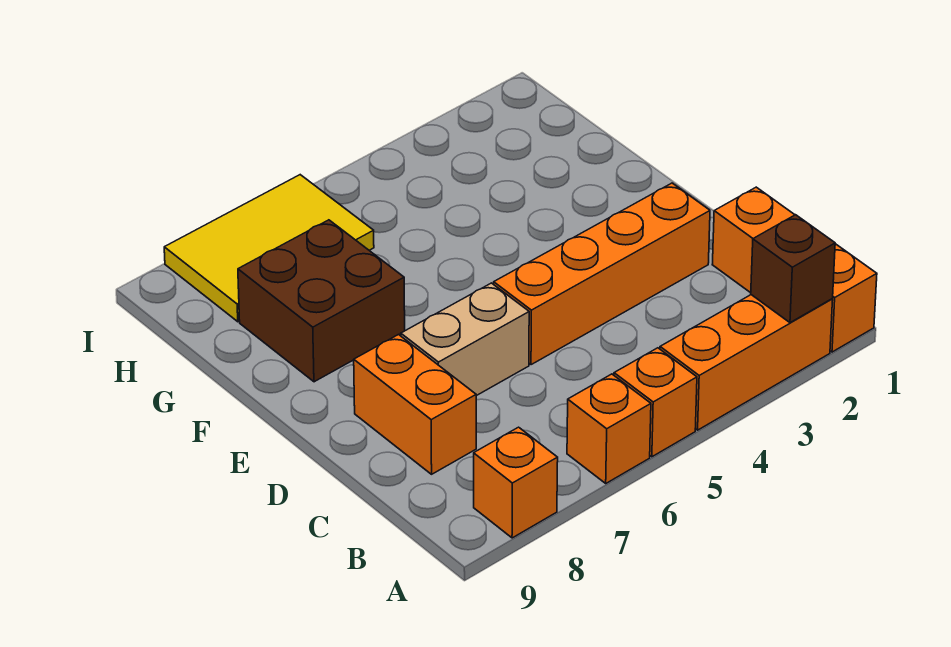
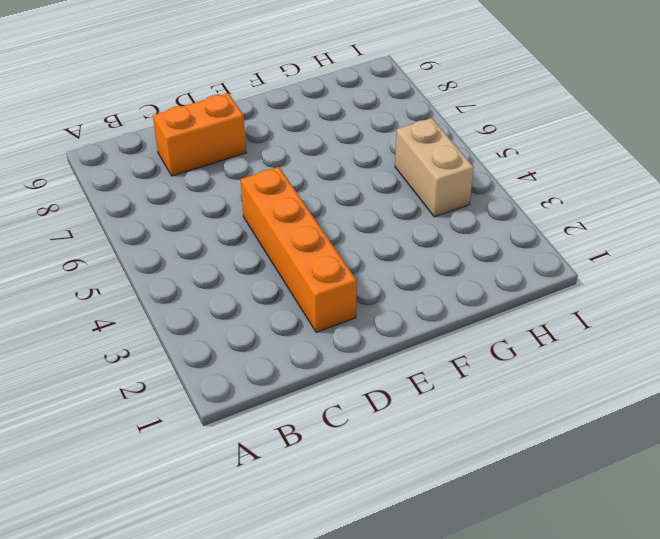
tan 1x2 brick [395,118,474,217] -> tan 1x2 brick moved to [401,283,529,396]
none -> orange 1x3 brick [712,187,877,352]
none -> orange 1x3 brick [660,295,833,430]

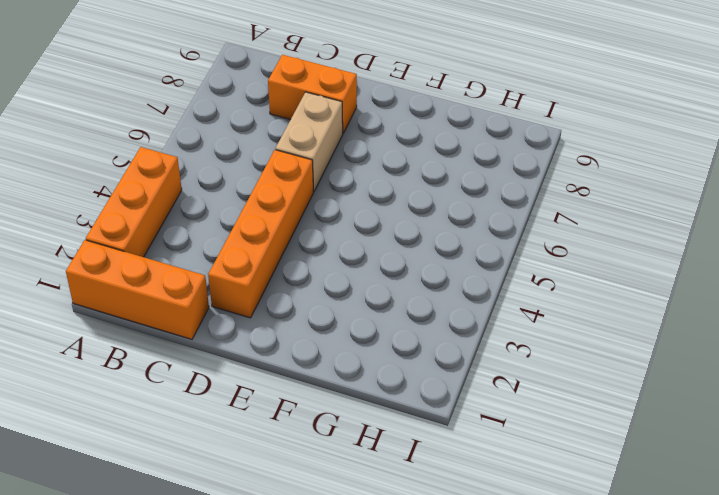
none -> orange 1x1 brick [614,348,697,457]
none -> orange 1x1 brick [567,374,651,483]

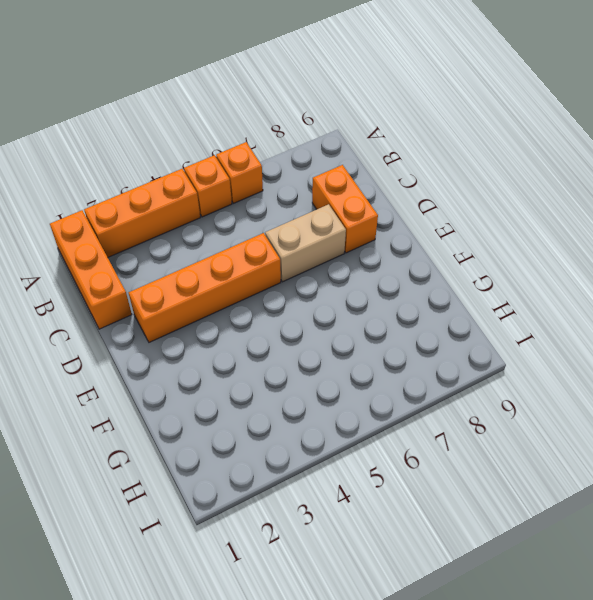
none -> orange 1x1 brick [474,427,558,538]
none -> brown 2x2 brick [238,220,405,382]

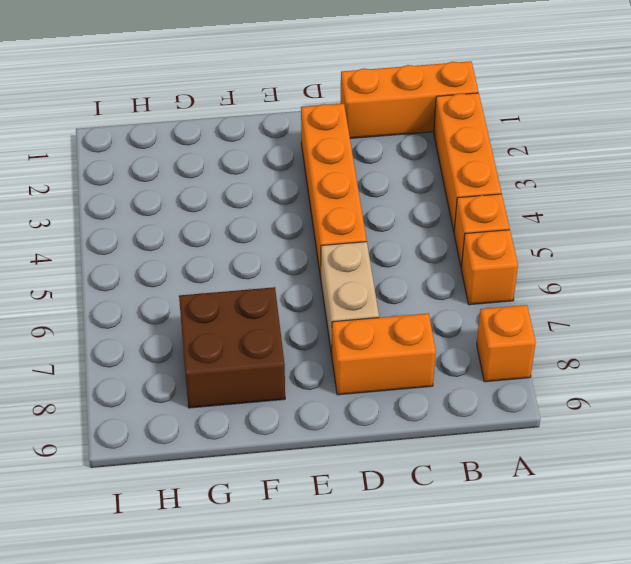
none -> yellow 2x3 tile [164,175,374,322]
none -> brown 1x1 brick [751,215,835,323]

